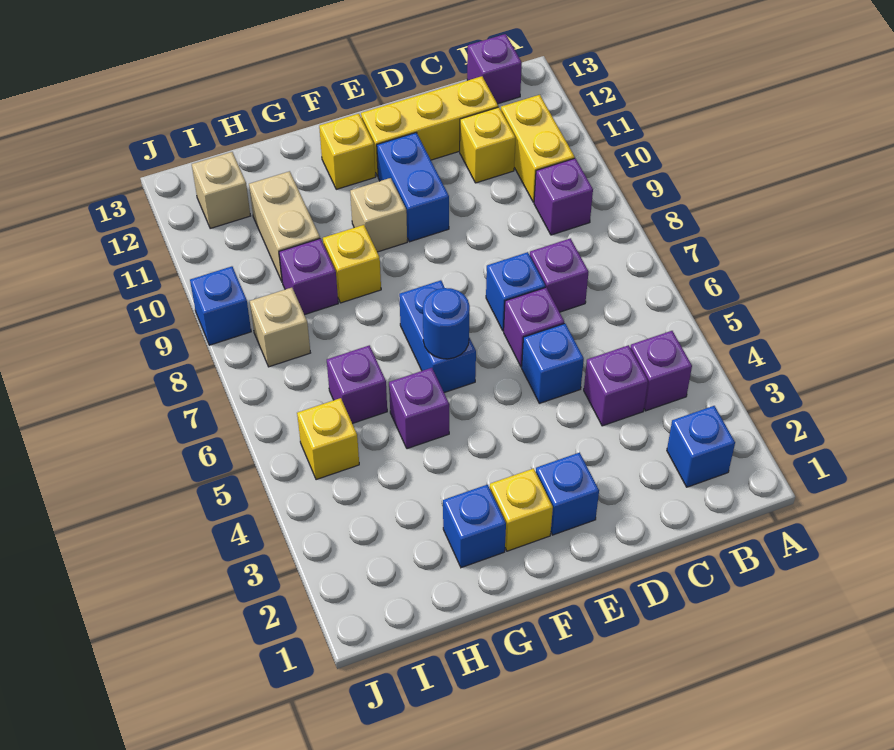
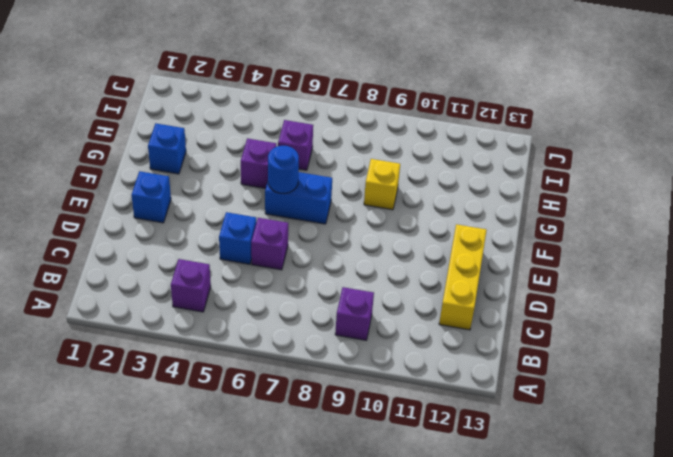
none -> blue 1x1 brick [667,406,735,487]
none -> yellow 1x2 brick [501,95,575,202]
none -> purple 1x1 brick [467,34,522,104]

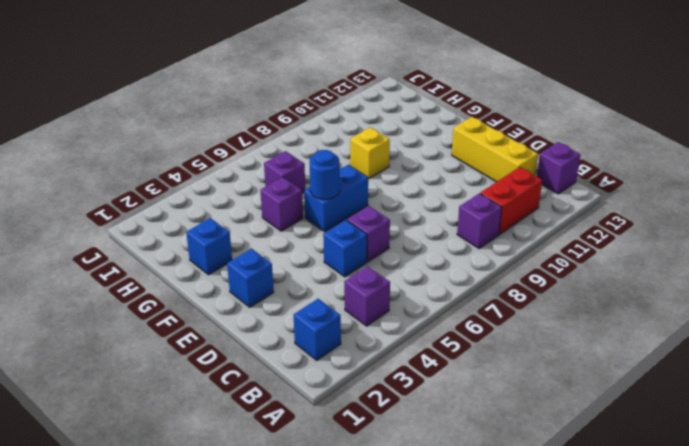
red 1x2 brick [480,167,542,234] -> yellow 1x2 brick [501,95,575,202]
none -> purple 1x1 brick [584,345,648,426]
none -> purple 1x1 brick [530,238,588,312]
none -> yellow 1x1 brick [460,107,516,183]

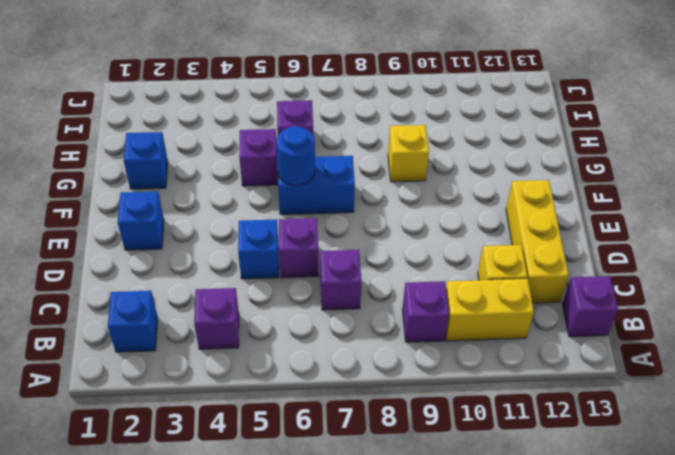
none -> purple 1x1 brick [584,345,648,426]
none -> blue 1x1 brick [486,252,545,331]
none -> blue 1x2 brick [377,133,449,242]

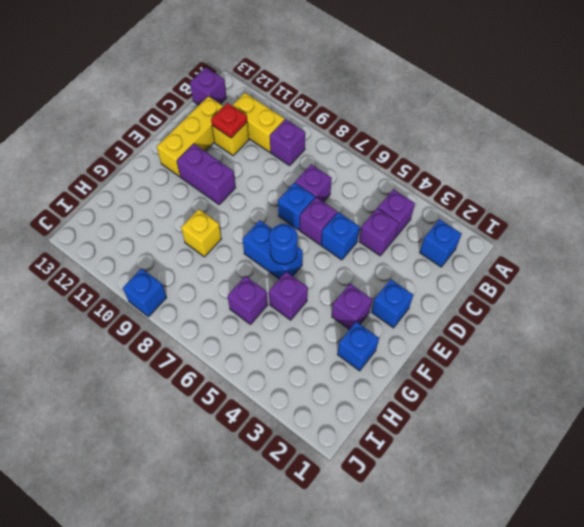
red 1x1 plate [211,103,247,138] -> none
purple 1x2 brick [177,144,236,204] -> blue 1x2 brick [377,133,449,242]
purple 1x1 brick [332,284,372,330] -> purple 1x1 brick moved to [279,239,338,315]
none -> yellow 1x1 brick [490,468,553,551]
none -> tan 1x1 brick [350,178,407,252]
none -> yellow 1x1 brick [319,114,376,189]

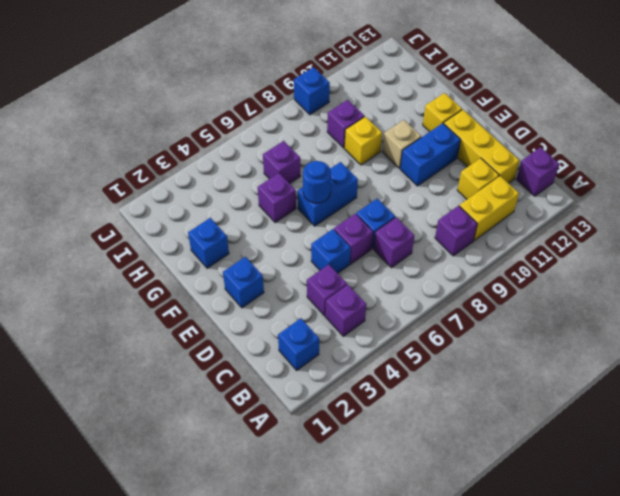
none -> yellow 1x1 brick [490,468,553,551]
none -> tan 1x2 brick [249,171,320,281]
none -> yellow 1x1 brick [297,398,359,480]

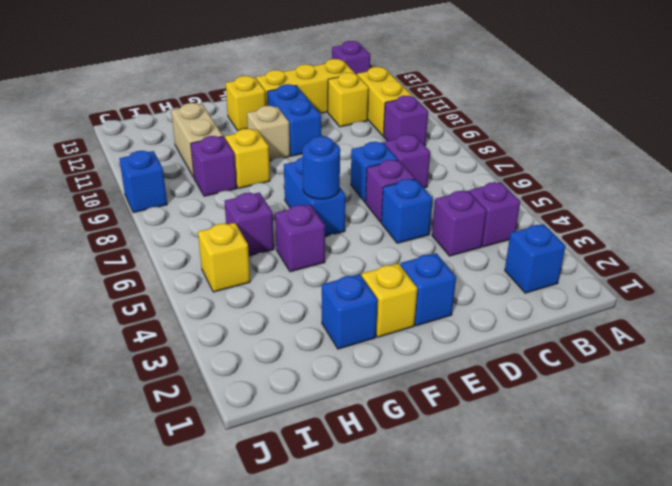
none -> tan 1x1 brick [250,288,310,367]
none -> tan 1x1 brick [192,152,250,229]

